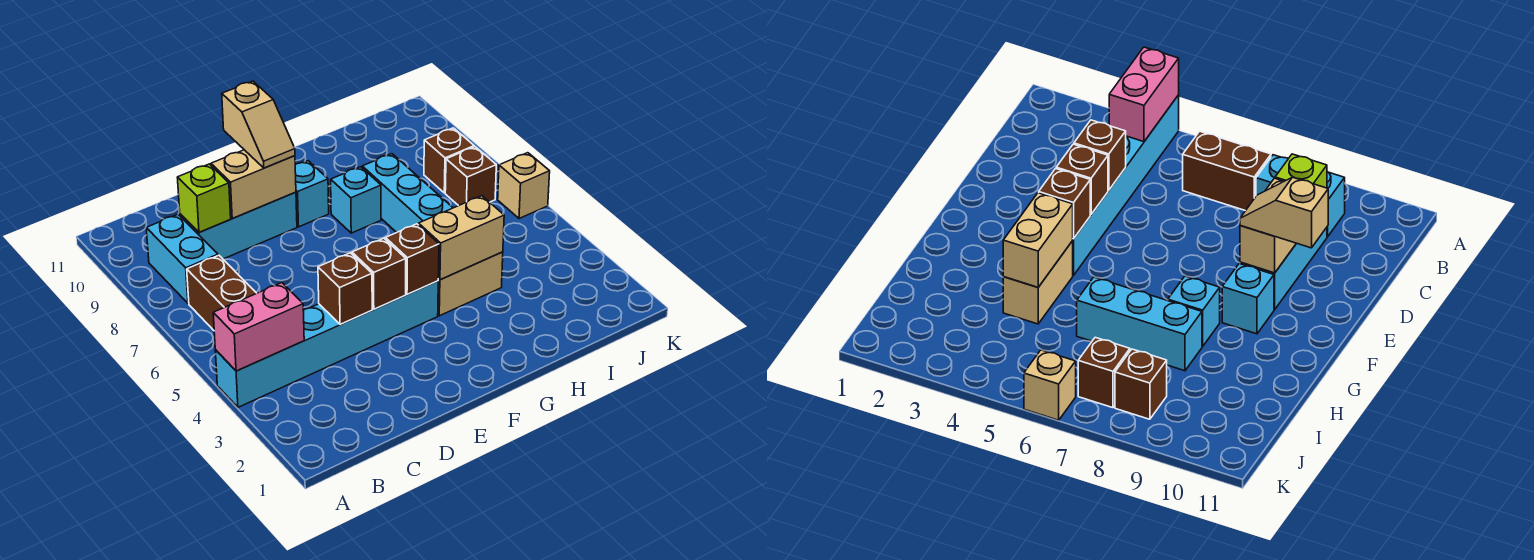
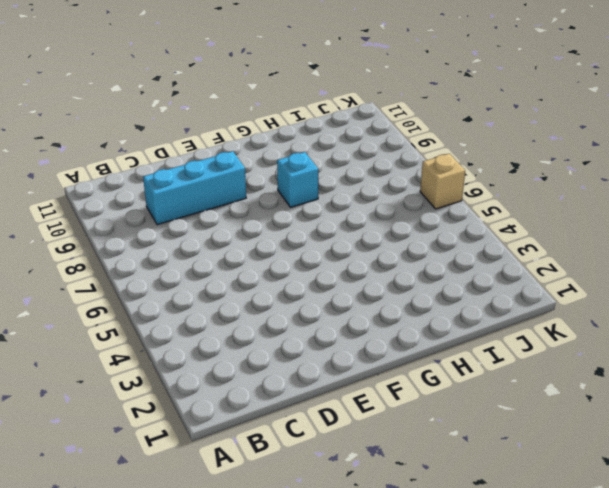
none -> cyan 1x6 brick [215,281,438,407]
none -> brown 1x2 brick [187,255,257,330]
none -> cyan 1x2 brick [146,215,218,303]

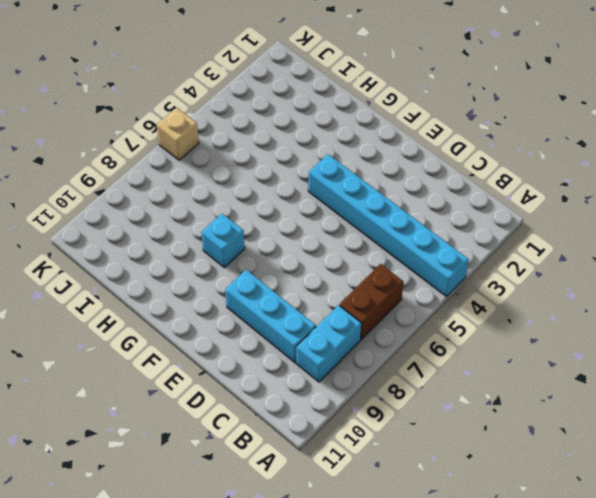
none -> cyan 1x1 brick [295,161,329,227]
none -> tan 1x2 brick [438,252,503,316]
none -> cyan 1x3 brick [362,154,453,233]

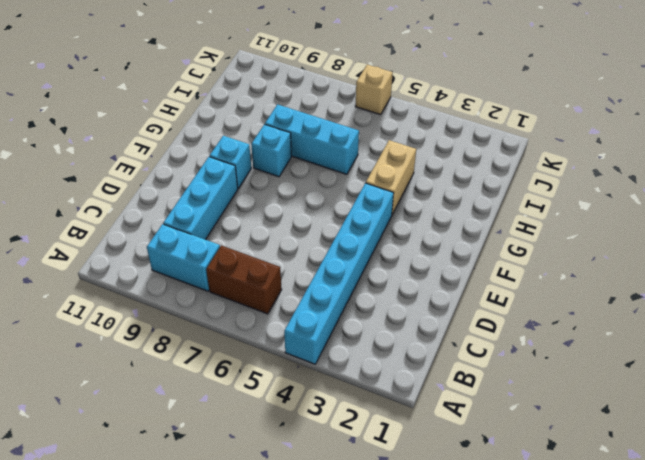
none -> brown 1x1 brick [445,147,496,206]
none -> brown 1x1 brick [424,128,474,193]
none -> pink 1x2 brick [213,283,304,371]

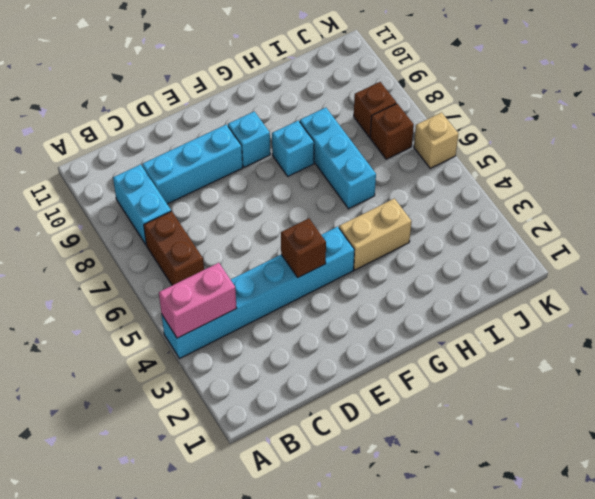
none -> lime 1x1 brick [177,164,231,232]
none -> brown 1x1 brick [318,253,372,325]
none -> tan 1x2 brick [211,150,296,218]

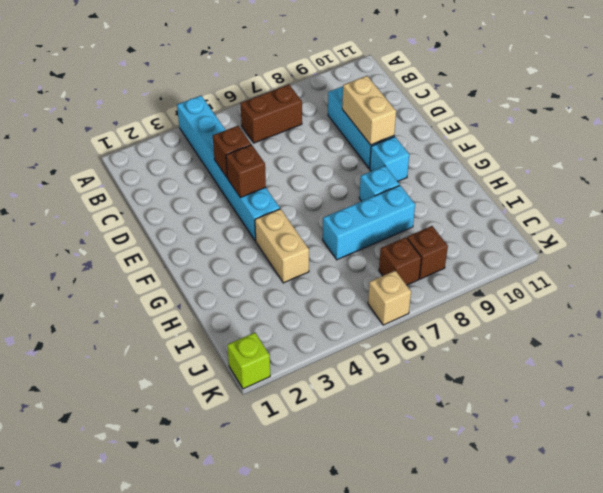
lime 1x1 brick [227,333,270,389] -> lime 1x1 brick moved to [177,164,231,232]
none -> cyan 1x2 brick [146,215,218,303]
none -> pink 1x2 brick [213,283,304,371]
none -> brown 1x1 brick [385,224,439,295]

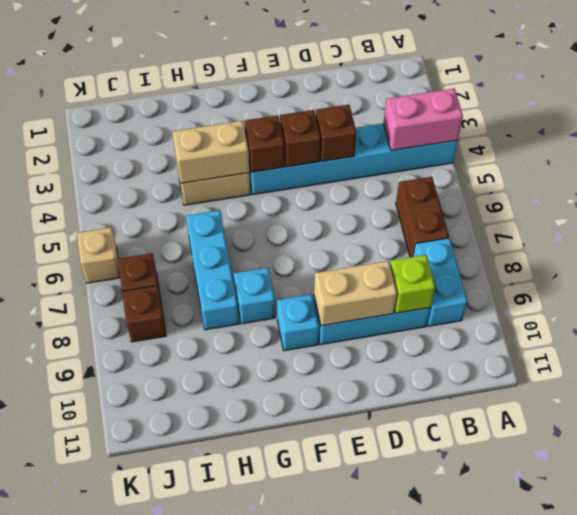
none -> tan 1x2 slope [222,81,295,168]

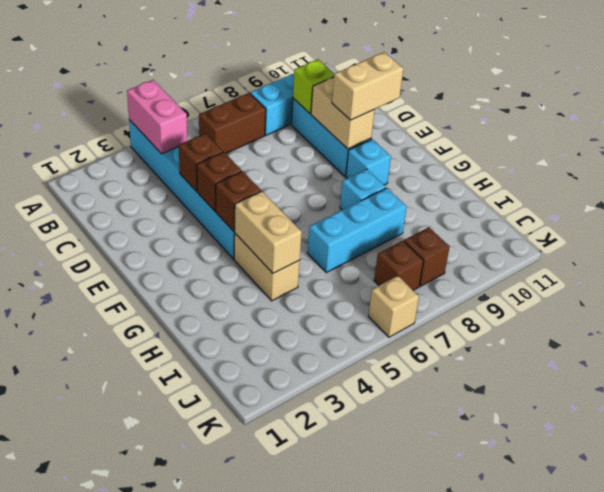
tan 1x2 brick [332,52,403,120] -> tan 1x2 slope [222,81,295,168]

